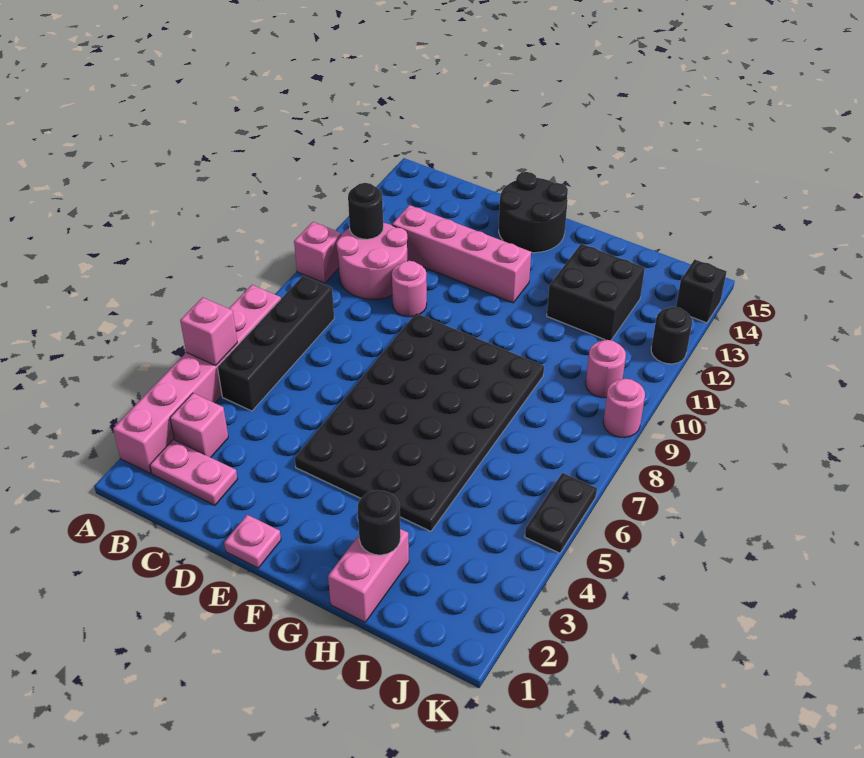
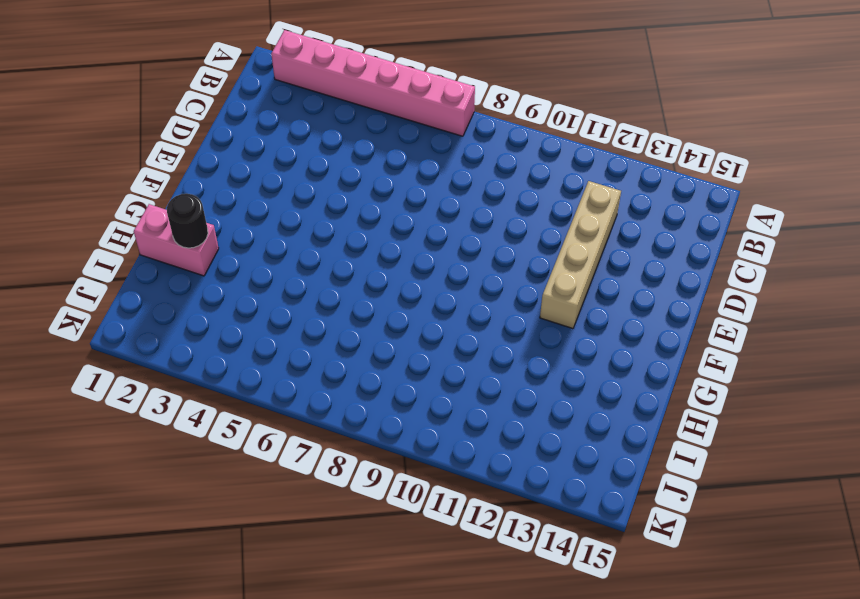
tan 1x4 brick [540,181,621,329] -> pink 1x4 brick [392,205,531,303]
none -> pink 1x1 brick [294,222,341,283]
none -> pink 1x2 plate [150,440,238,505]
none -> pink 1x1 brick [170,393,228,457]

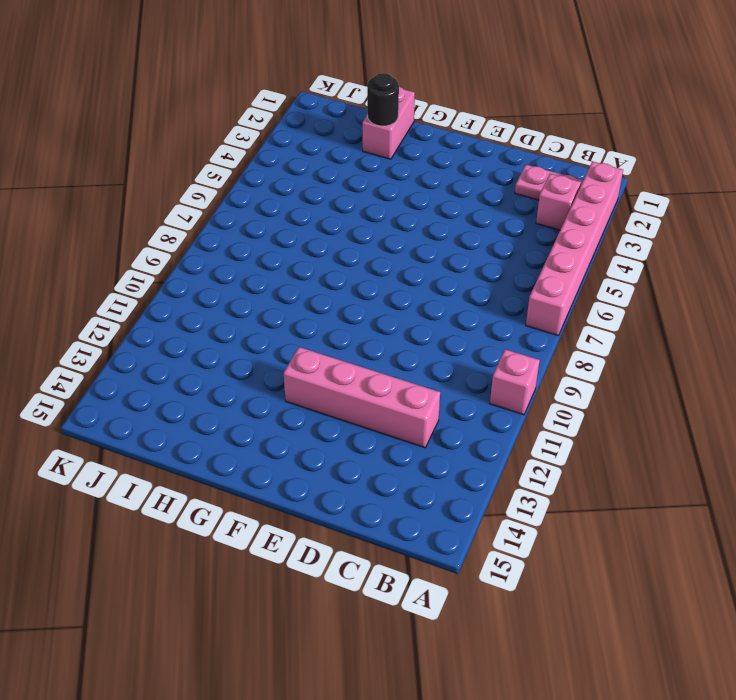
none -> black 1x4 brick [218,276,334,411]
none -> pink 2x2 round brick [336,223,408,299]
none -> pink 1x1 round brick [392,261,427,317]

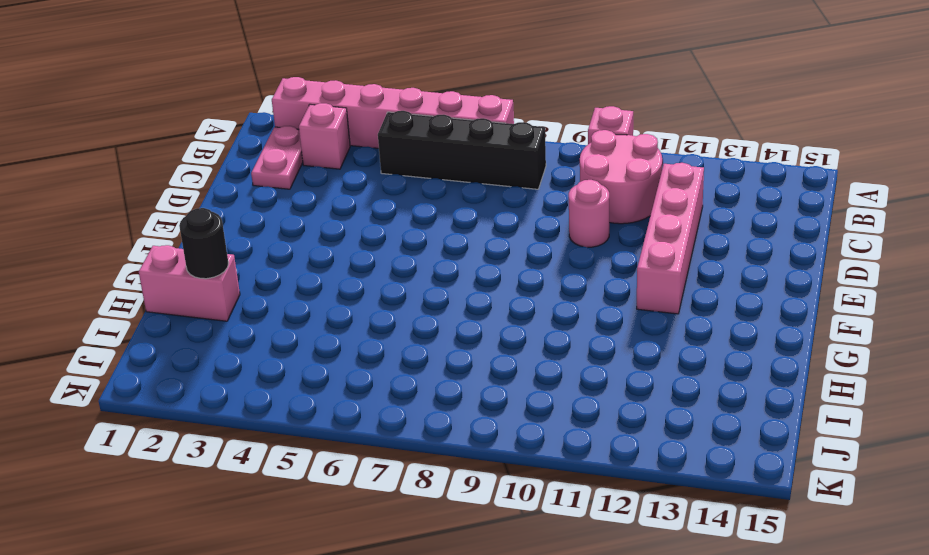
none -> pink 1x1 plate [224,515,281,568]
none -> black 4x6 plate [295,313,544,531]
none -> black 2x2 round brick [499,172,568,253]

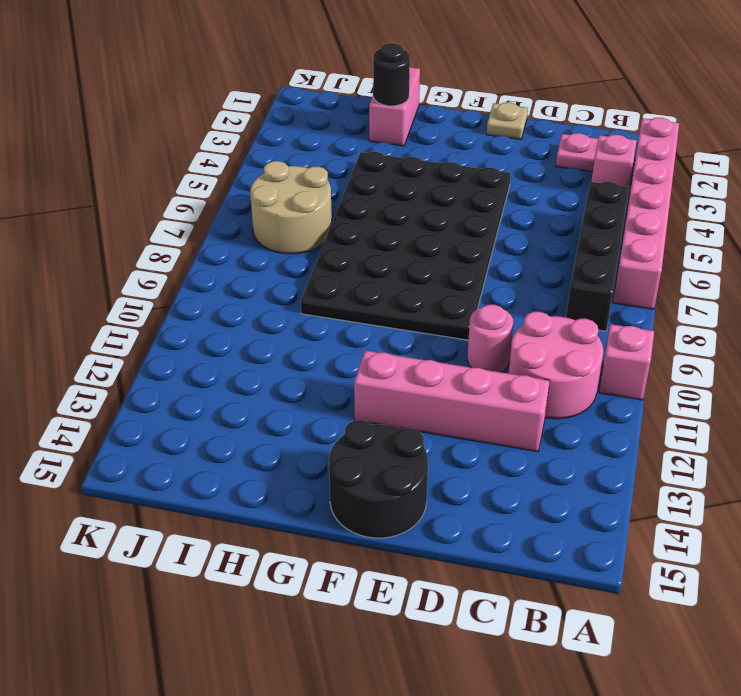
tan 1x1 plate [487,102,528,139] -> pink 1x1 plate [224,515,281,568]
tan 2x2 round brick [250,161,332,254] -> none
none -> black 2x2 brick [547,244,645,340]
none -> pink 1x1 round brick [586,340,626,398]
none -> black 1x2 plate [525,473,597,553]

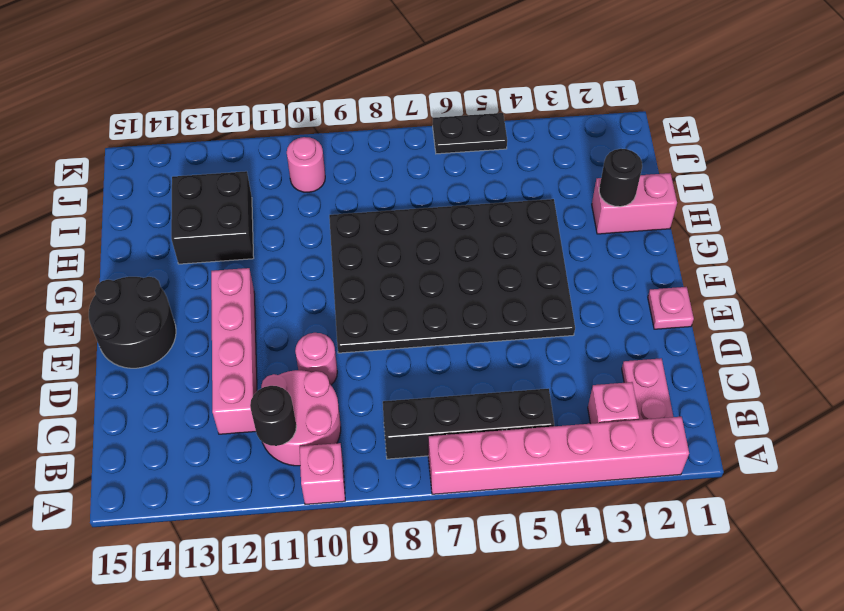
none -> pink 1x1 round brick [603,379,645,438]
none -> black 1x1 round brick [651,307,692,364]
none -> black 1x1 brick [676,260,727,323]

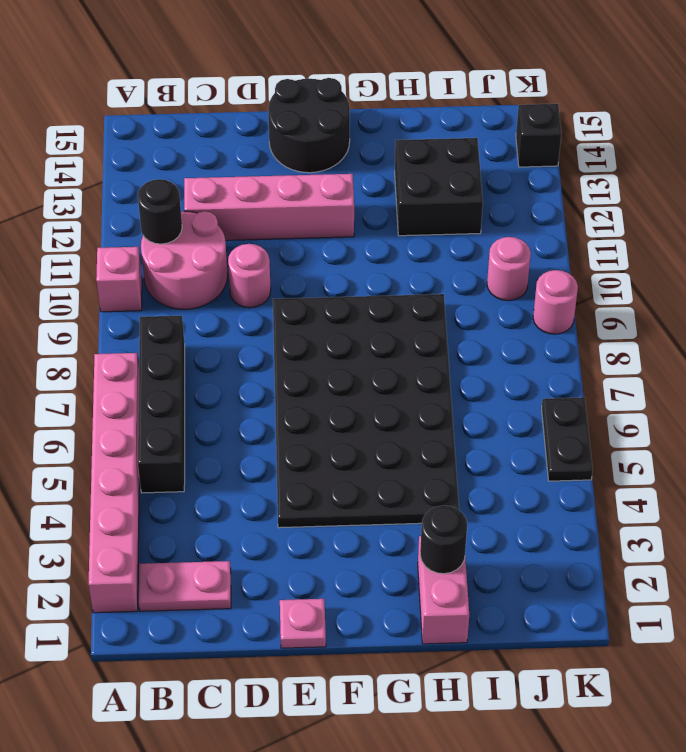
none -> pink 1x1 brick [170,393,228,457]
none -> black 1x1 round brick [651,307,692,364]
none -> pink 1x1 brick [180,297,237,365]

